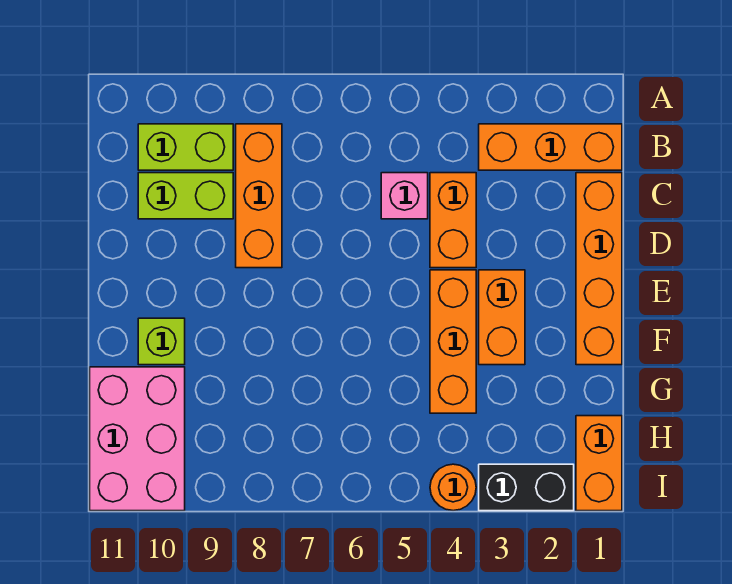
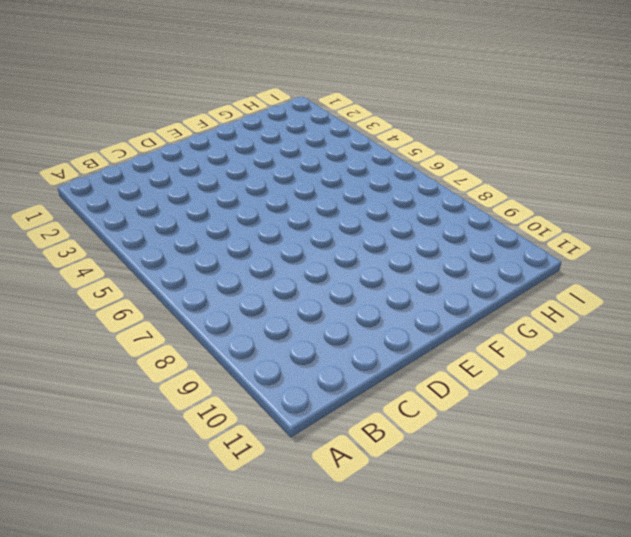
none -> orange 1x3 brick [479,124,622,170]
none -> orange 1x3 brick [236,124,282,268]
none -> lime 1x2 brick [138,124,233,170]

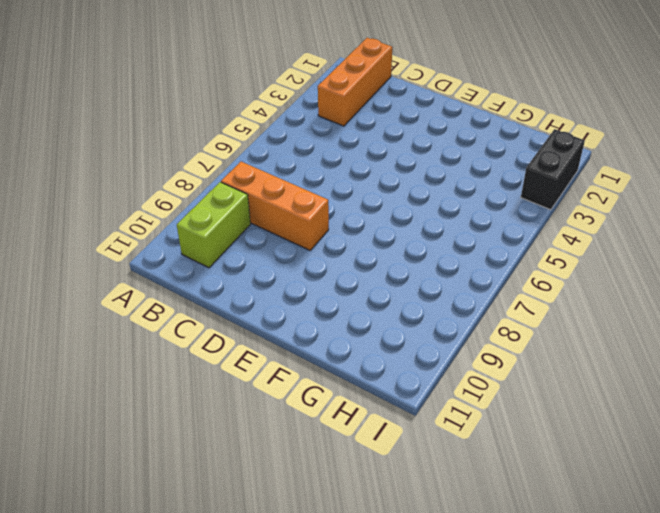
none -> orange 1x4 brick [576,173,622,365]
none -> orange 1x2 brick [430,173,476,268]
none -> pink 1x1 brick [381,173,428,219]

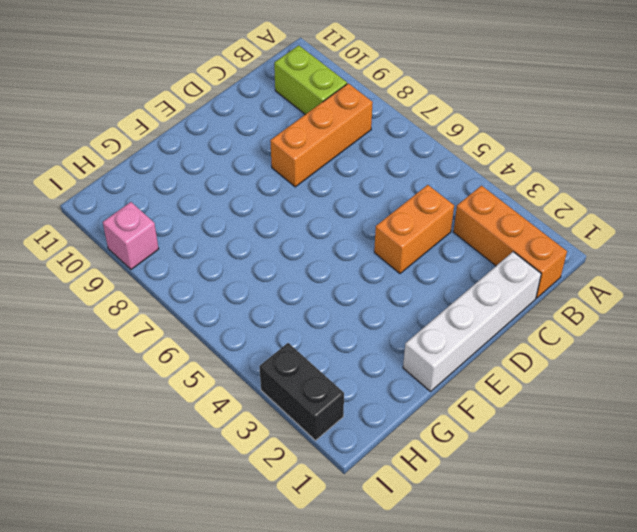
white 1x4 brick [403,252,541,392] -> orange 1x4 brick [576,173,622,365]
pink 1x1 brick [103,202,159,269] -> pink 1x1 brick moved to [381,173,428,219]
none -> lime 1x2 brick [138,173,233,219]
none -> orange 1x2 brick [479,270,525,365]
none -> orange 1x3 brick [430,270,476,413]

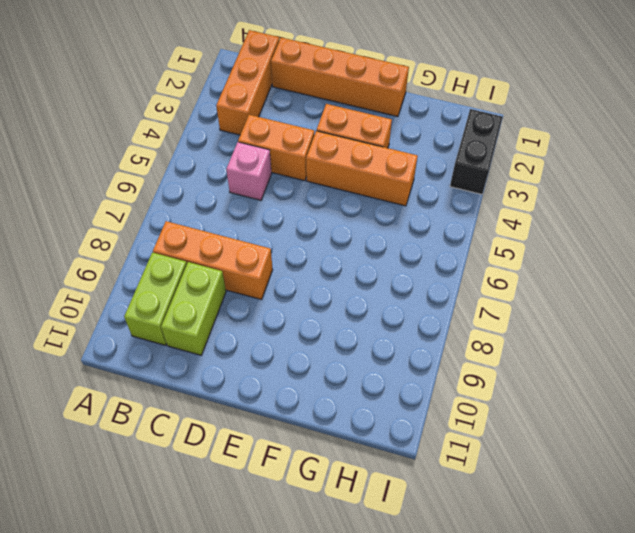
none -> lime 1x1 brick [138,318,185,365]
none -> pink 2x3 brick [90,367,185,511]
none -> orange 1x2 brick [576,416,622,511]

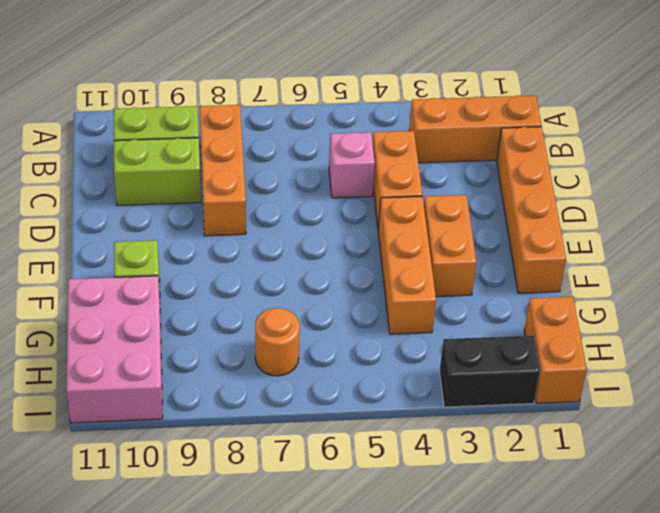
orange 1x1 round brick [255,308,300,376] -> orange 1x1 round brick moved to [430,464,476,511]

